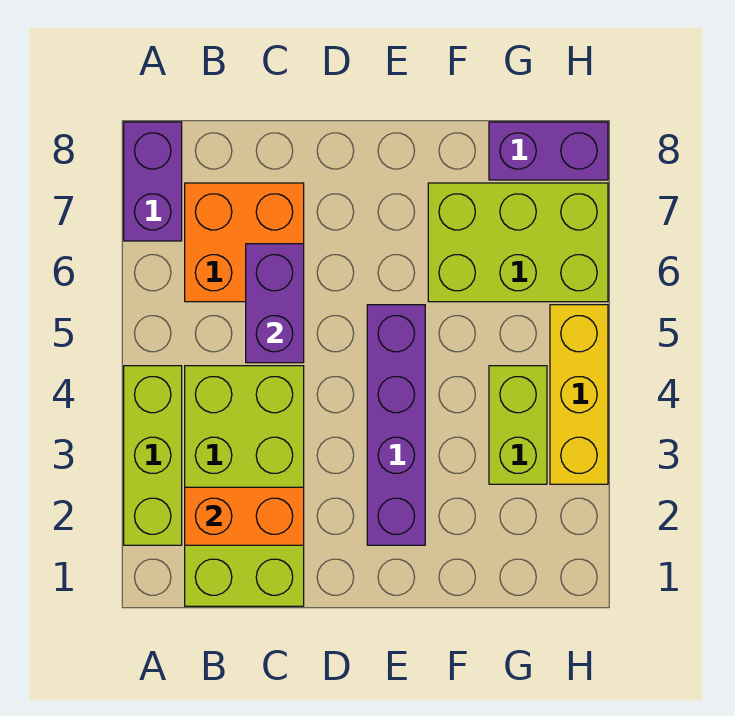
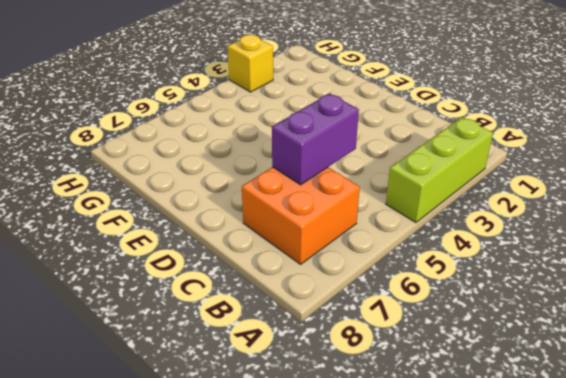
yellow 1x1 brick [228,35,273,92] -> yellow 1x3 brick [550,305,608,484]
none -> purple 1x2 brick [124,122,182,241]
none -> lime 2x4 brick [185,366,304,606]

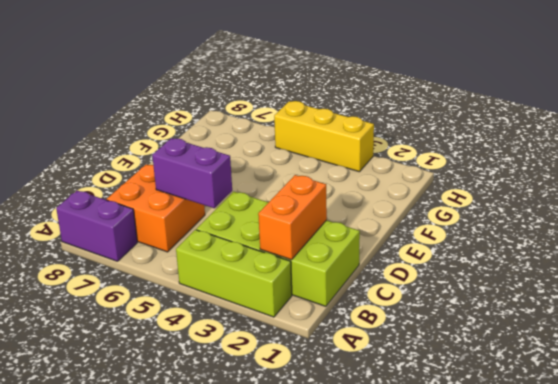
none -> purple 1x4 brick [367,305,425,545]
none -> lime 2x3 brick [428,183,608,302]

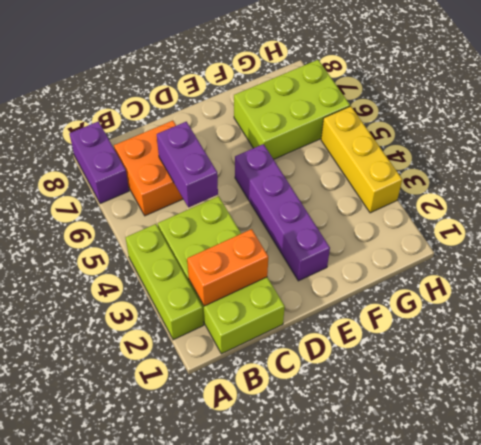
none -> lime 1x2 brick [489,366,547,484]
none -> purple 1x2 brick [489,122,608,180]

